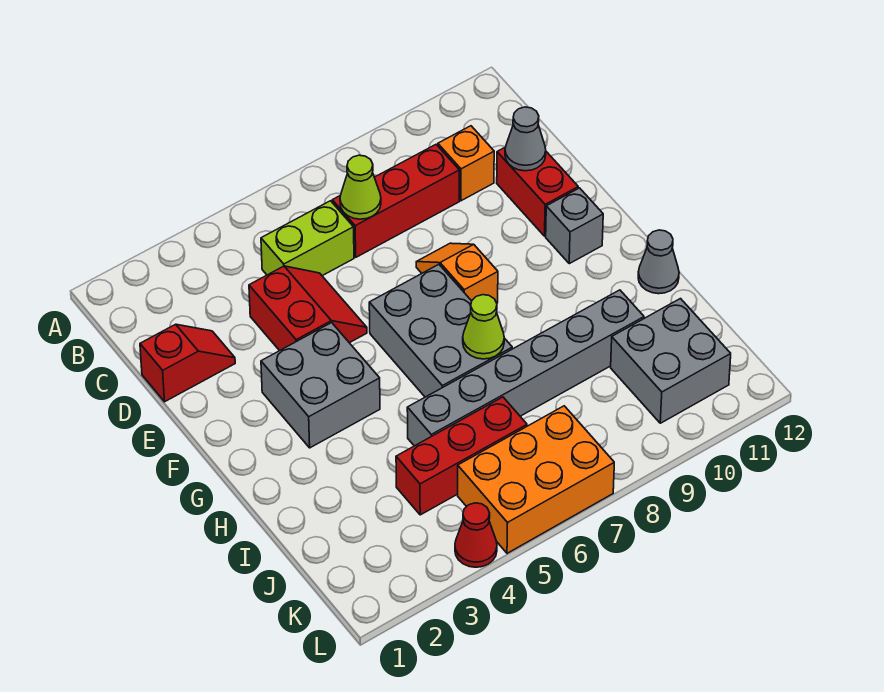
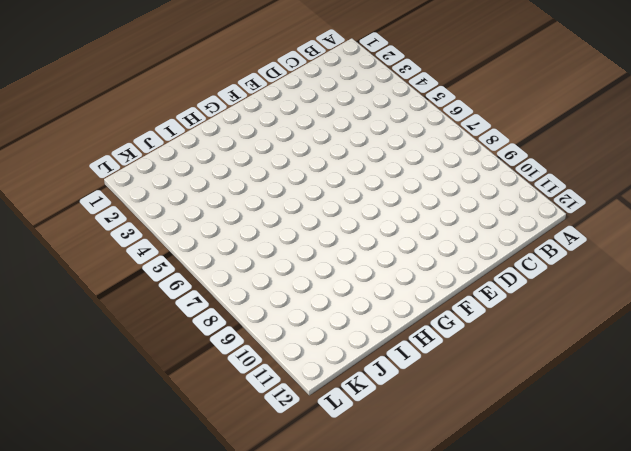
none -> lime 1x2 brick [261,201,354,276]
none -> red 1x3 brick [332,145,459,257]
none -> orange 1x1 brick [438,126,494,201]

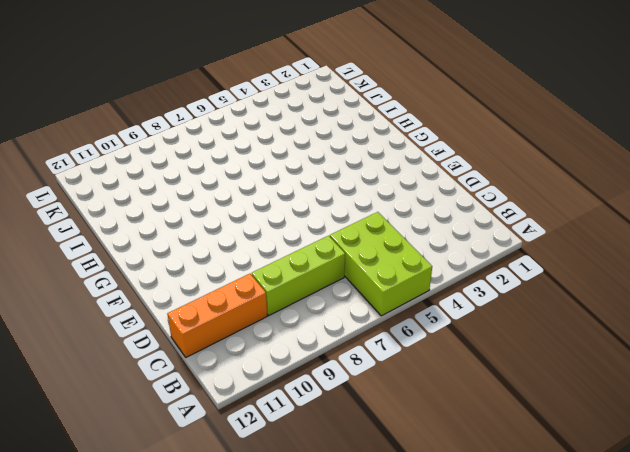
lime 2x3 brick [330,212,432,316] -> lime 1x2 brick [261,201,354,276]
lime 1x3 brick [252,236,345,316] -> red 1x3 brick [332,145,459,257]
orange 1x3 brick [167,274,267,357] -> orange 1x1 brick [438,126,494,201]
none -> red 1x2 slope [140,324,235,402]
none -> red 2x2 slope [249,266,367,351]
none -> red 1x2 brick [497,147,578,236]

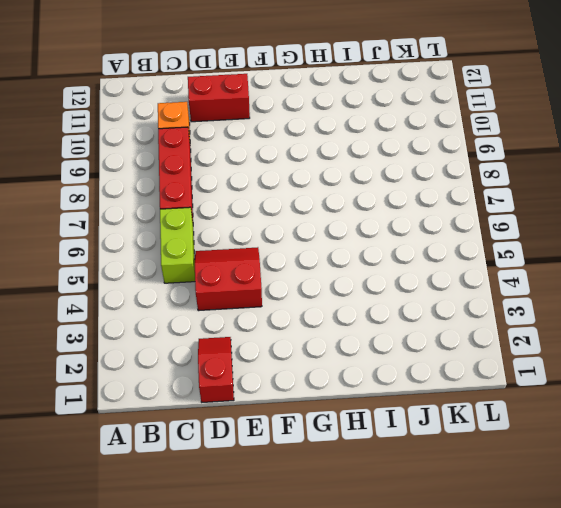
none -> orange 1x2 slope [416,243,498,303]
none -> grey 2x2 brick [261,323,380,448]
none -> grey 2x3 brick [369,264,512,397]

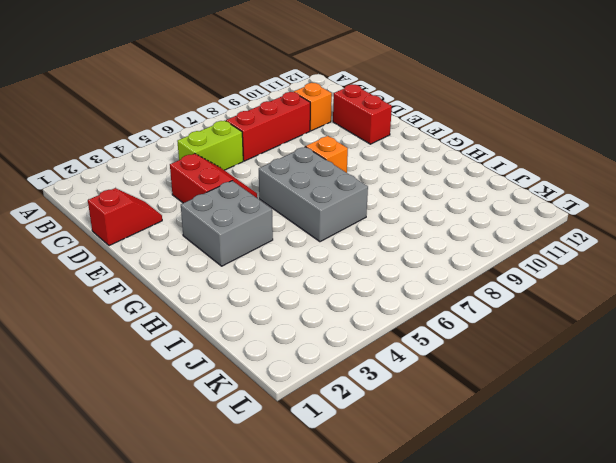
none -> grey 1x1 brick [546,188,603,264]
none -> grey 1x1 cone [638,230,679,294]
none -> grey 1x6 brick [407,290,644,446]

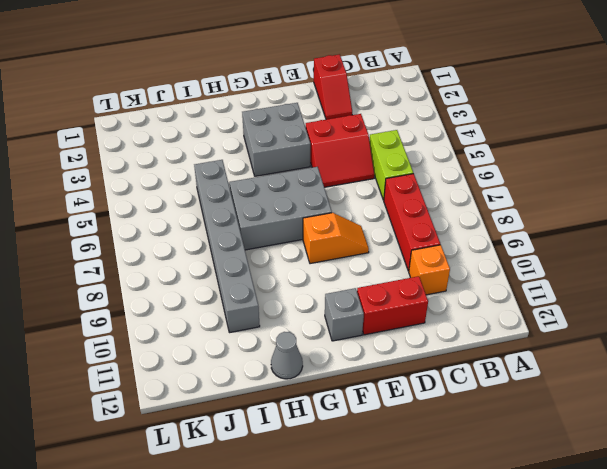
none -> red 1x3 brick [396,397,527,515]
none -> grey 2x2 brick [611,299,731,423]
none -> orange 2x3 brick [458,406,614,553]

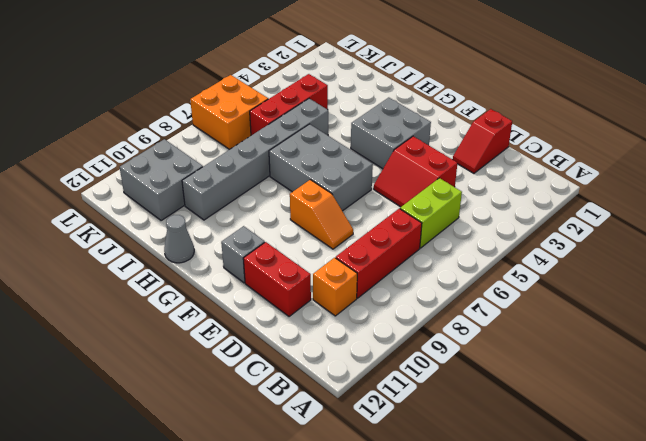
orange 2x2 brick [190,75,268,150] -> orange 2x3 brick [458,406,614,553]
none -> red 1x1 cone [455,503,497,567]
none -> lime 1x1 cone [340,155,381,219]
none -> grey 1x1 cone [505,107,546,171]

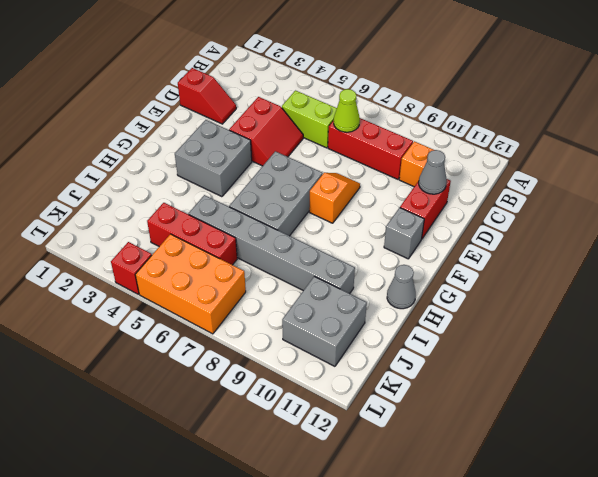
red 1x1 brick [111,242,152,294] -> red 1x1 cone [455,503,497,567]
none -> lime 1x1 cone [463,295,504,359]

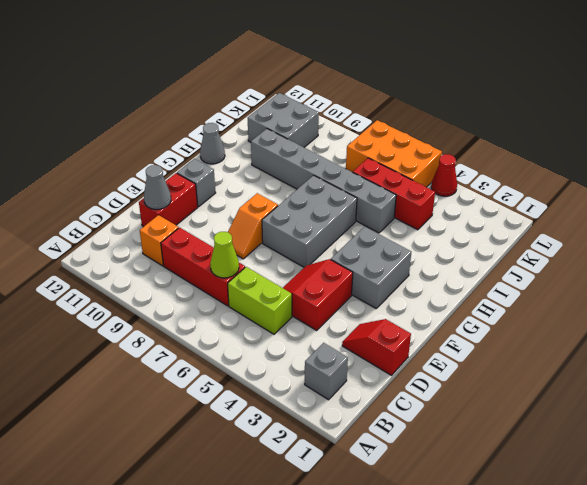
grey 1x1 brick [305,343,348,400] -> none
none -> lime 1x1 cone [463,295,504,359]

